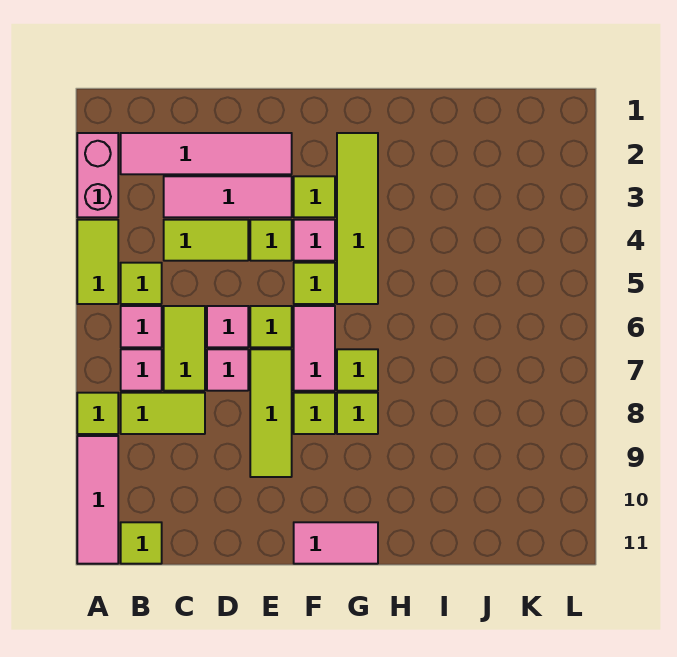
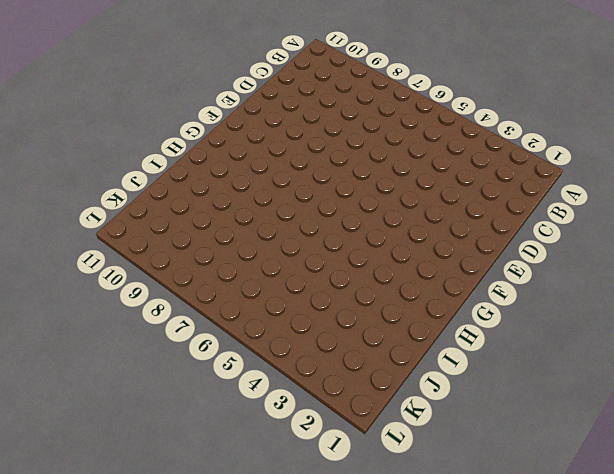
none -> pink 1x2 brick [77,133,118,217]
none -> lime 1x2 tile [77,220,118,304]
none -> lime 1x1 tile [77,393,118,434]

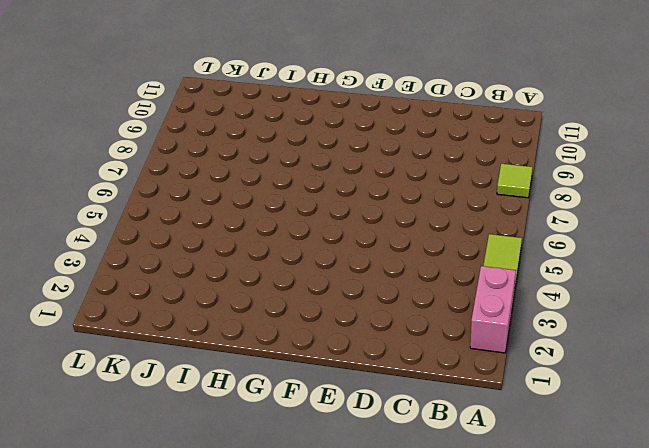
none -> pink 1x3 tile [77,436,118,564]
none -> pink 1x4 tile [121,133,292,174]
none -> lime 1x1 tile [121,263,162,304]

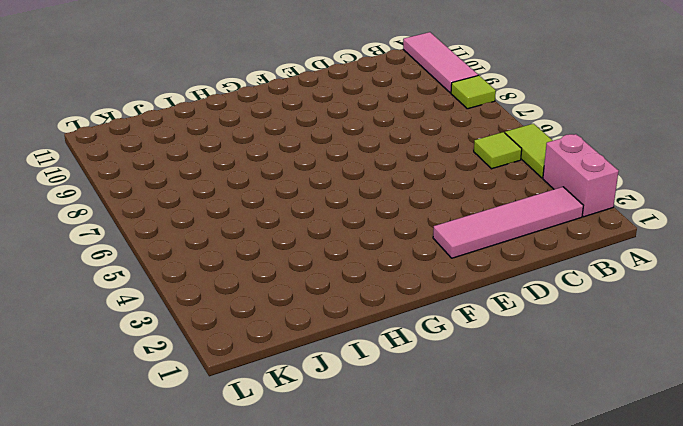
none -> pink 1x1 tile [121,306,162,347]
none -> pink 1x1 tile [121,349,162,391]
none -> lime 1x2 tile [121,393,205,434]

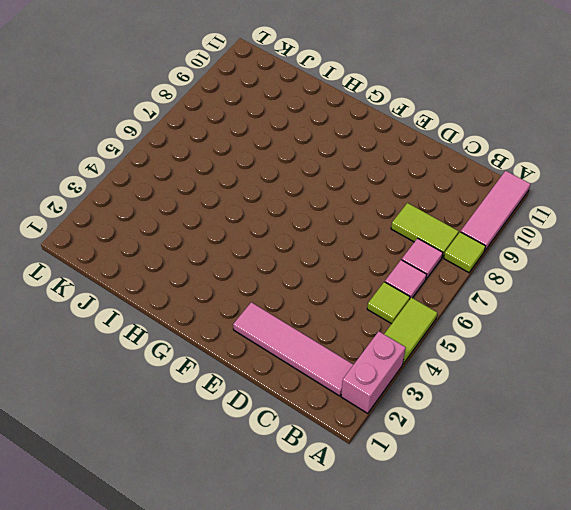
none -> lime 1x1 tile [121,522,162,564]
none -> pink 1x3 tile [164,176,292,217]
none -> lime 1x2 tile [164,220,248,261]

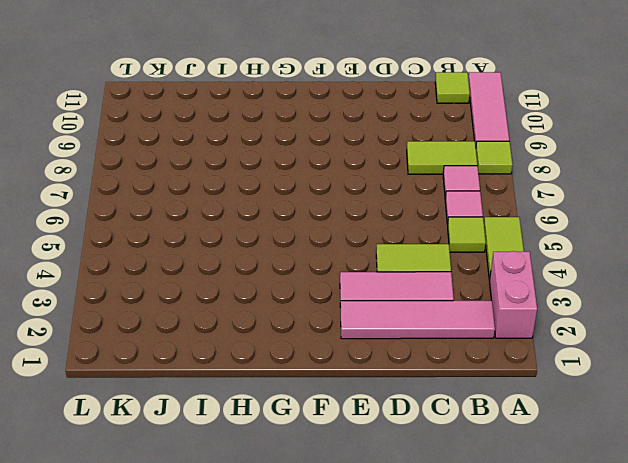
none -> lime 1x2 tile [164,306,205,391]
none -> pink 1x1 tile [207,306,248,347]
none -> pink 1x1 tile [207,349,248,391]

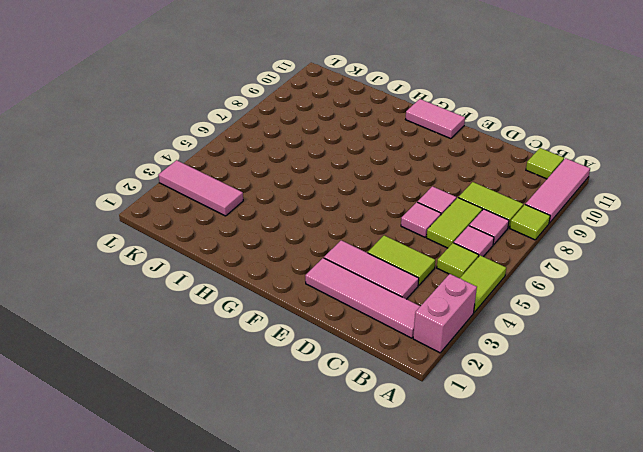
pink 1x3 tile [159,160,243,216] -> none
none -> lime 1x1 tile [250,220,292,261]
none -> lime 1x1 tile [250,306,292,347]
none -> lime 1x3 tile [250,349,292,477]

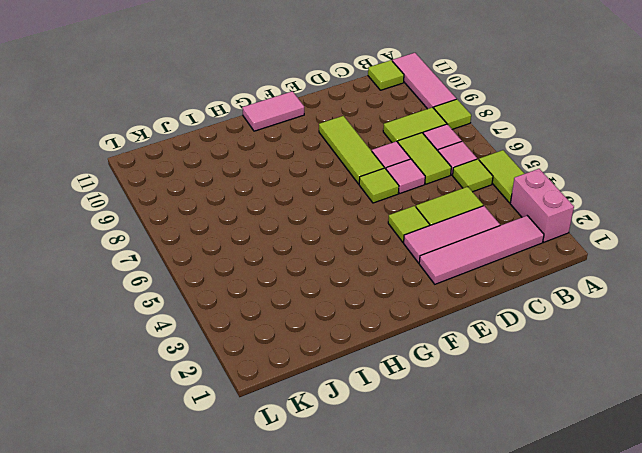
none -> lime 1x1 tile [294,176,335,217]
none -> pink 1x1 tile [294,220,335,261]
none -> lime 1x1 tile [294,263,335,304]

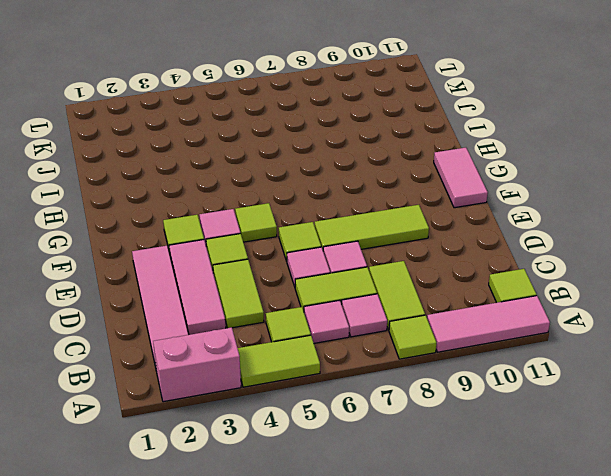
none -> pink 1x2 tile [294,306,335,391]
none -> lime 1x1 tile [294,393,335,434]
none -> lime 1x4 tile [337,133,378,304]

